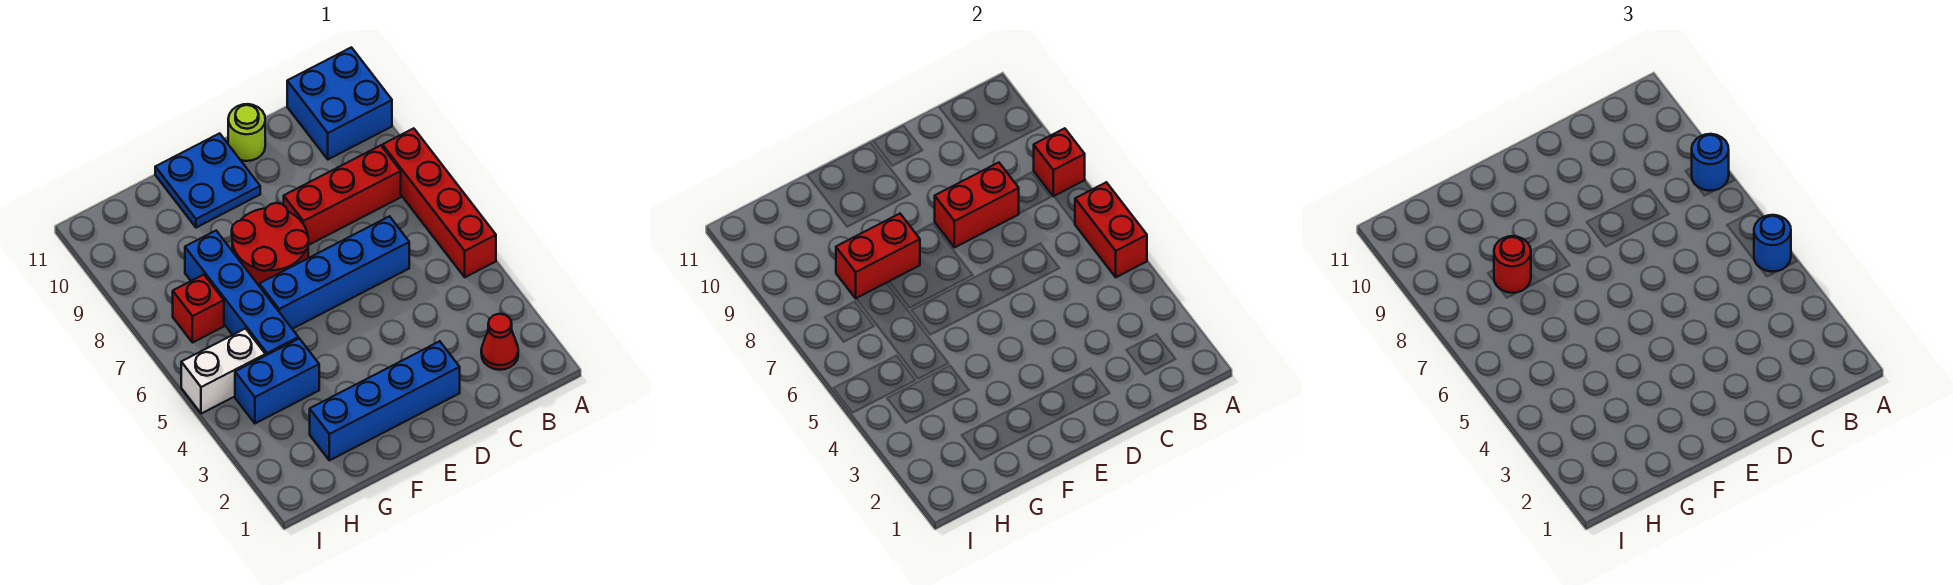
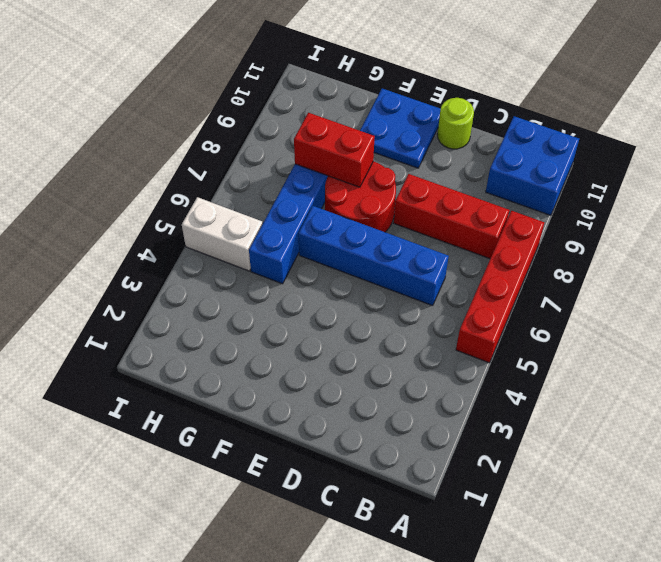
none -> red 1x1 cone [481,314,518,370]
none -> blue 1x4 brick [310,341,460,460]
none -> blue 1x2 brick [235,339,319,423]

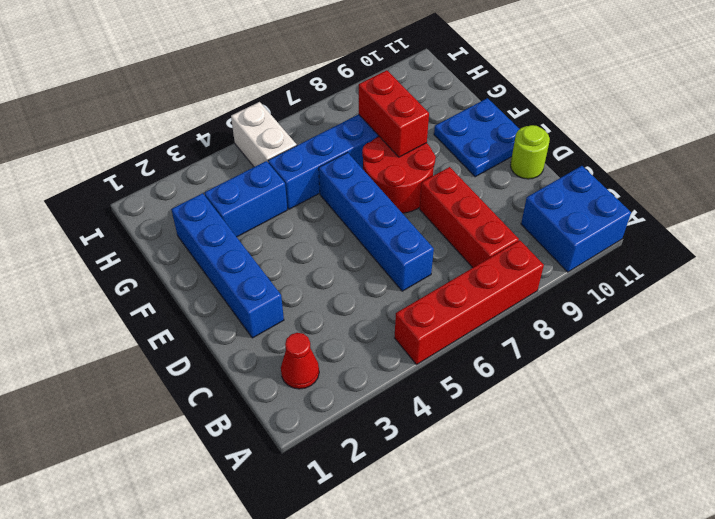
blue 1x2 brick [204,161,287,237] -> blue 1x2 brick turned to [235,339,319,423]
none -> red 1x1 brick [173,275,224,343]
none -> red 1x2 brick [1075,182,1147,277]
none -> red 1x1 brick [1034,128,1085,196]

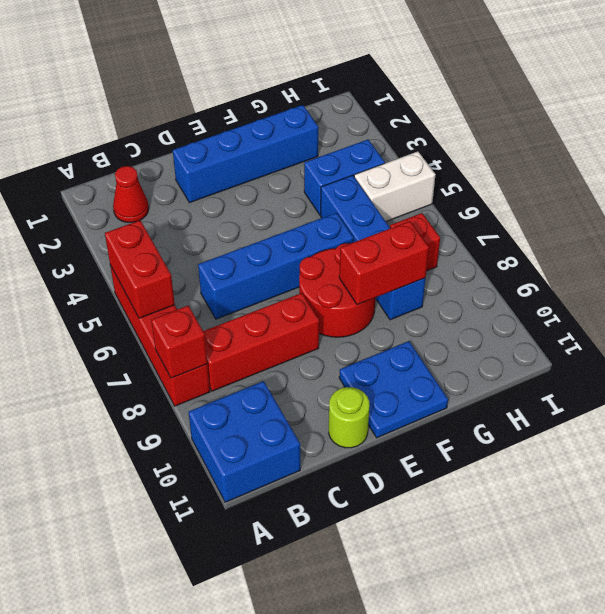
none -> red 1x2 brick [935,163,1019,248]
none -> blue 1x1 round brick [1754,215,1791,272]
none -> blue 1x1 round brick [1692,134,1729,191]

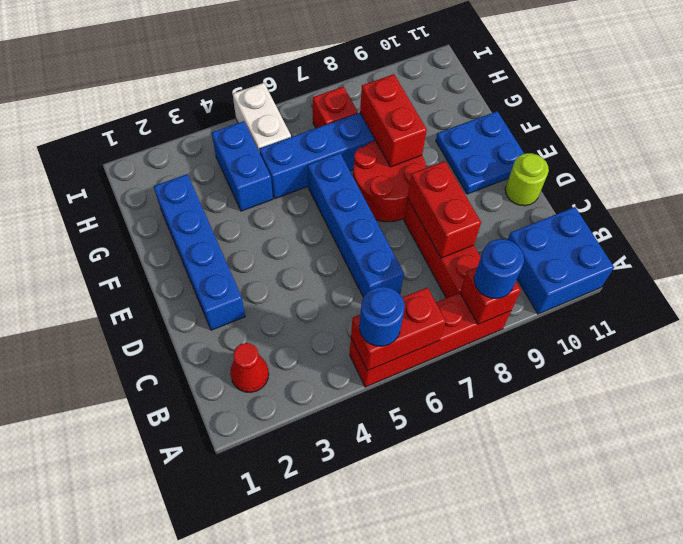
none -> red 1x1 round brick [1494,236,1531,293]

